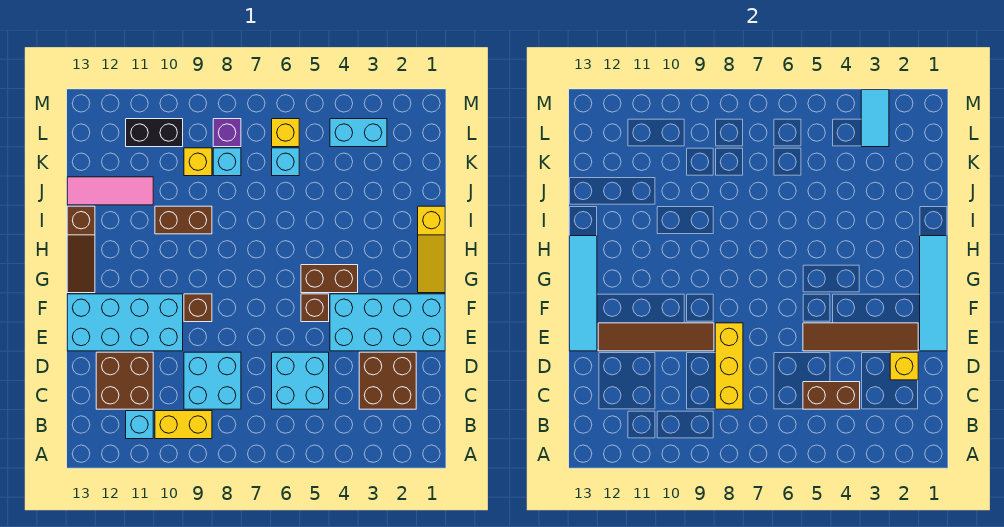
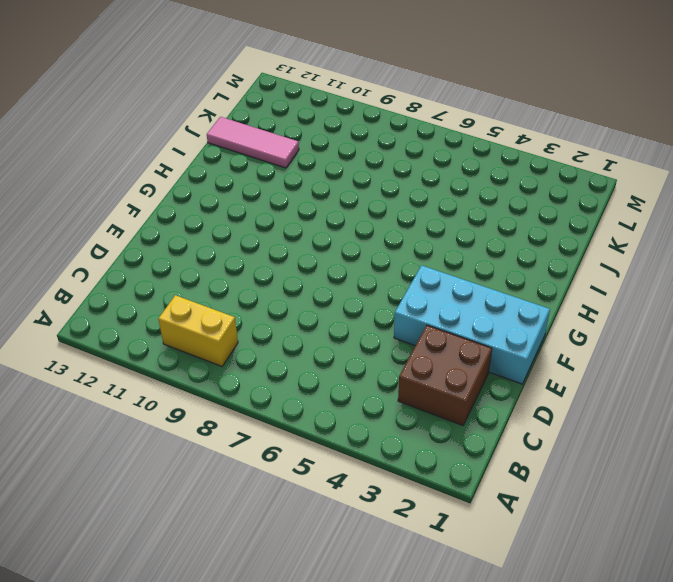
none -> cyan 1x1 brick [126,411,153,439]
none -> cyan 2x2 brick [272,352,329,409]
none -> cyan 2x2 brick [184,352,241,409]
none -> brown 2x2 brick [96,352,153,409]

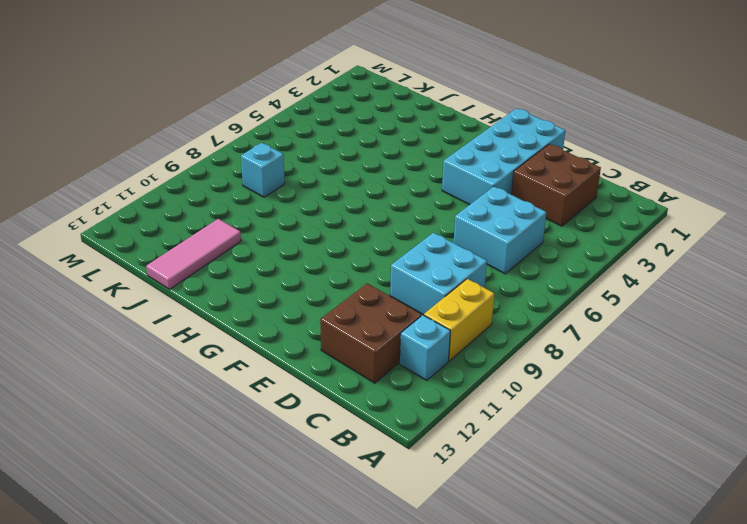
none -> cyan 2x4 brick [67,294,183,351]
none -> brown 1x1 brick [301,294,329,322]
none -> brown 1x1 brick [184,294,212,322]
none -> yellow 1x3 slope [418,206,445,293]

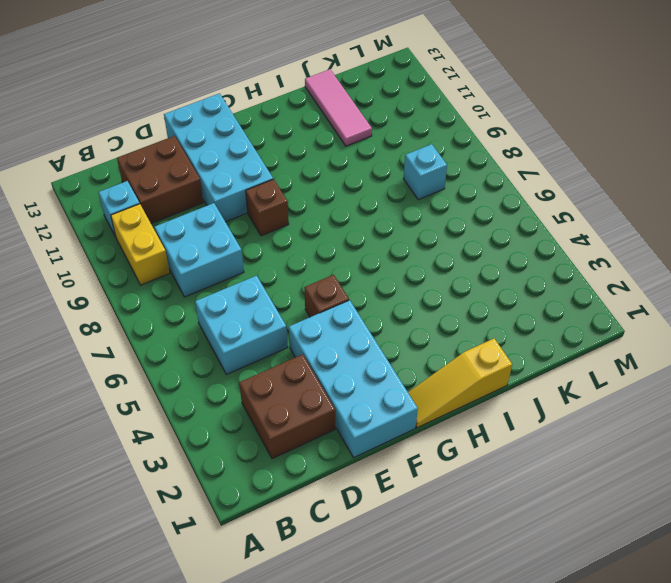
none -> brown 1x2 brick [301,265,358,293]
none -> brown 1x3 slope [67,206,95,293]
none -> brown 1x2 brick [155,206,212,234]
none -> cyan 1x1 brick [272,148,299,176]

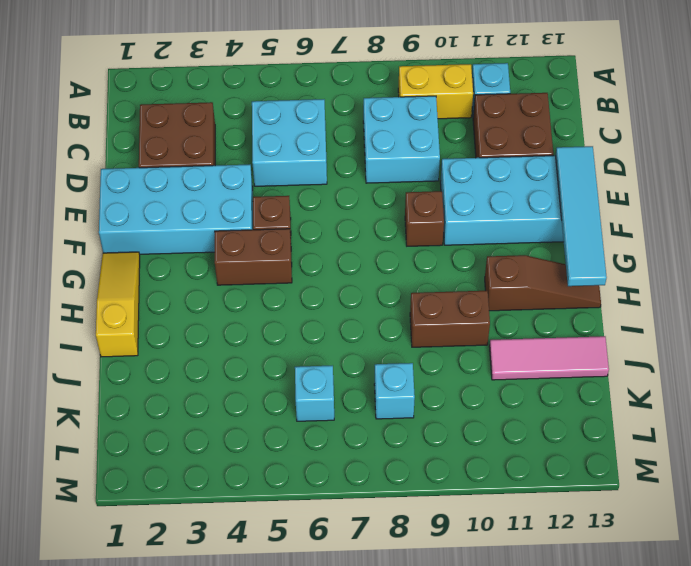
brown 1x3 slope [485,255,601,311] -> brown 1x3 slope turned to [67,206,95,293]
none -> yellow 1x1 brick [184,148,212,176]
none -> cyan 1x2 brick [330,119,387,147]
none -> yellow 1x1 brick [272,119,299,147]
none -> purple 1x1 brick [213,119,241,147]

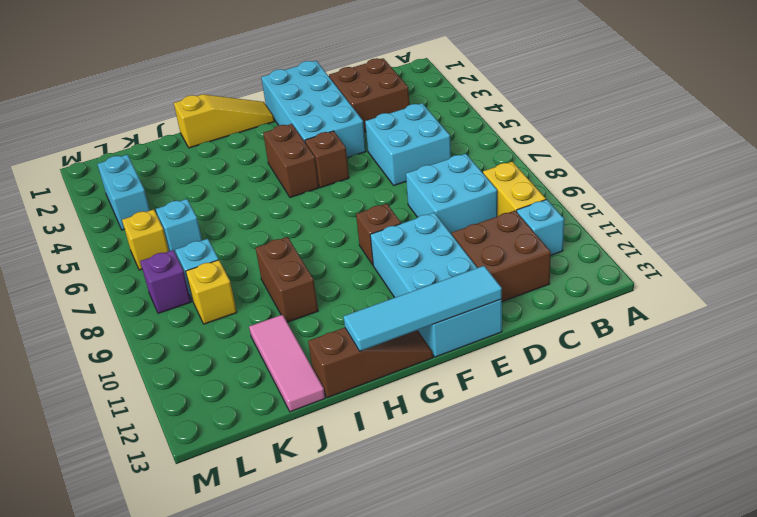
none -> black 1x2 brick [126,119,183,147]
none -> brown 1x2 brick [803,382,860,409]
none -> yellow 1x3 brick [715,323,743,409]
none -> yellow 1x1 brick [890,352,918,380]

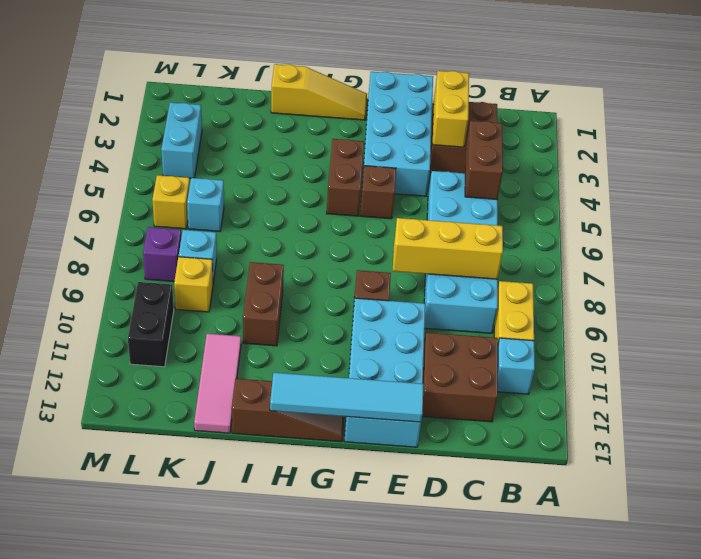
yellow 1x2 brick [432,71,469,147] -> yellow 1x1 brick [890,352,918,380]
none -> cyan 1x4 tile [920,236,947,351]
none -> brown 1x4 tile [803,323,918,351]
none -> brown 1x4 tile [598,323,714,351]
none -> cyan 1x2 tile [861,90,889,147]

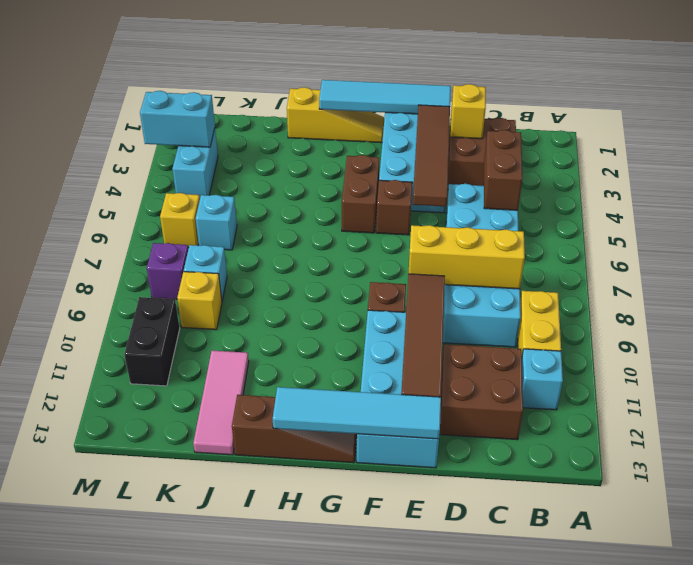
cyan 1x2 brick [140,91,215,147] -> cyan 1x2 tile [861,90,889,147]
none -> brown 1x2 brick [155,206,212,234]

